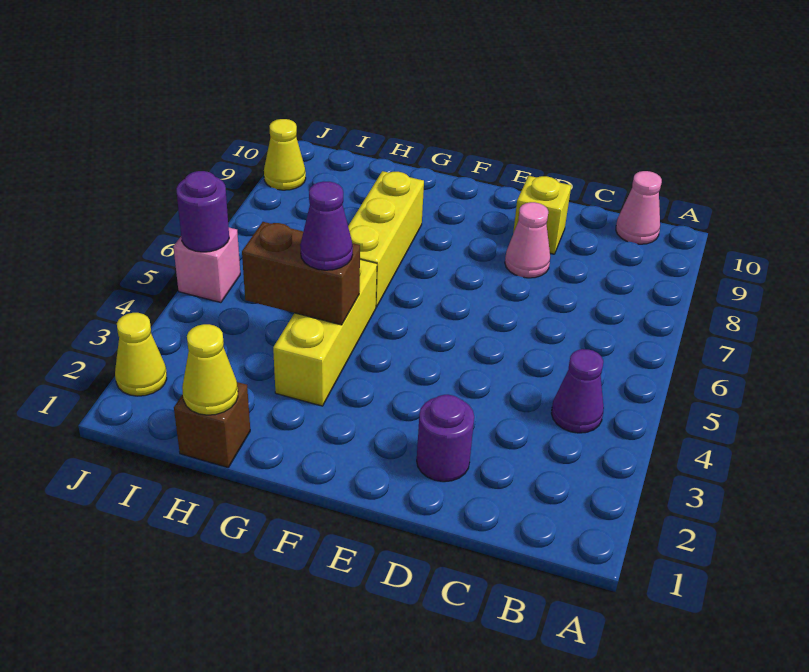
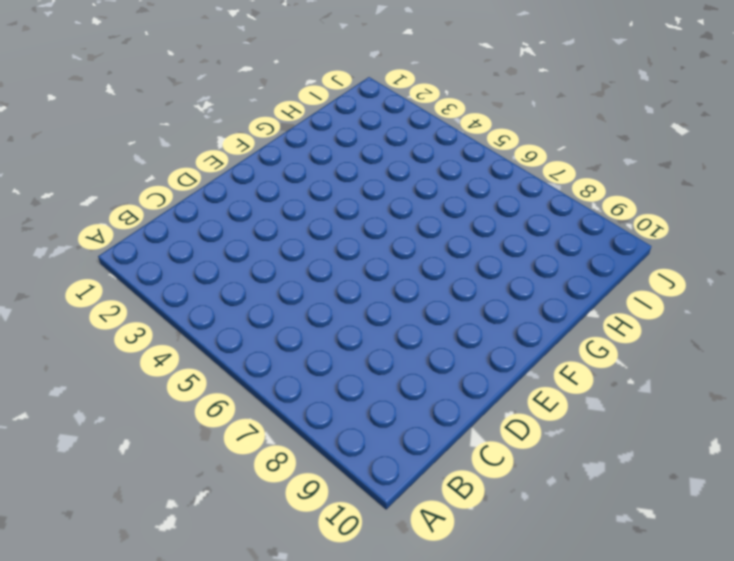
none -> purple 1x1 cone [551,349,604,433]
none -> pink 1x1 cone [616,171,662,244]
none -> purple 1x1 round brick [417,395,474,482]

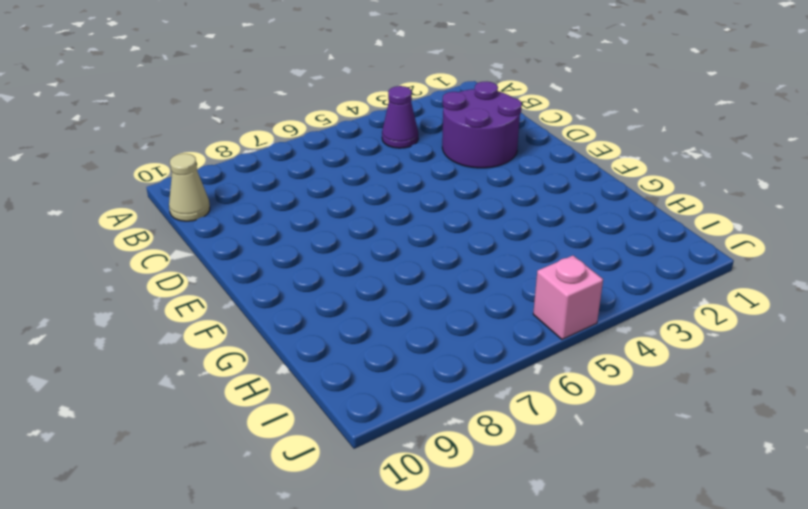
tan 1x1 cone [169,154,210,221] -> pink 1x1 cone [616,171,662,244]
purple 2x2 round brick [442,82,522,168] -> purple 1x1 round brick [417,395,474,482]
none -> pink 1x1 cone [505,202,550,278]
none -> yellow 1x1 brick [513,176,571,254]
none -> yellow 1x3 brick [273,259,377,406]

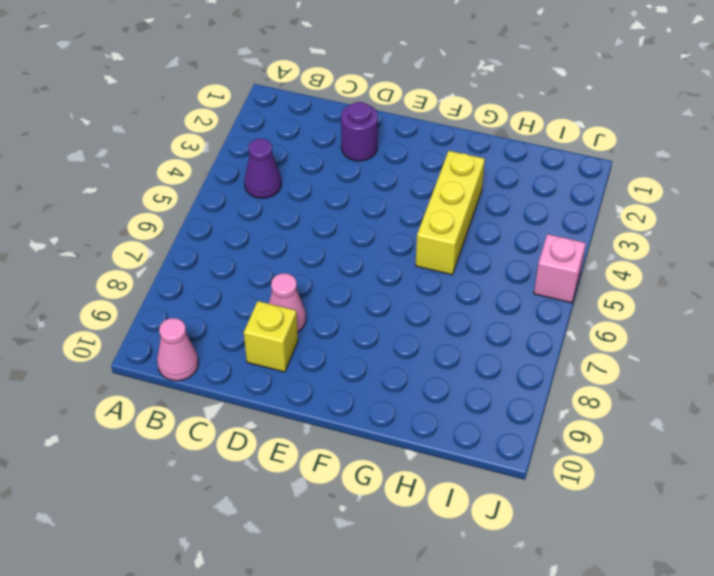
none -> yellow 1x3 brick [348,171,424,307]
none -> brown 1x1 brick [174,382,250,467]
none -> yellow 1x1 cone [115,313,167,396]

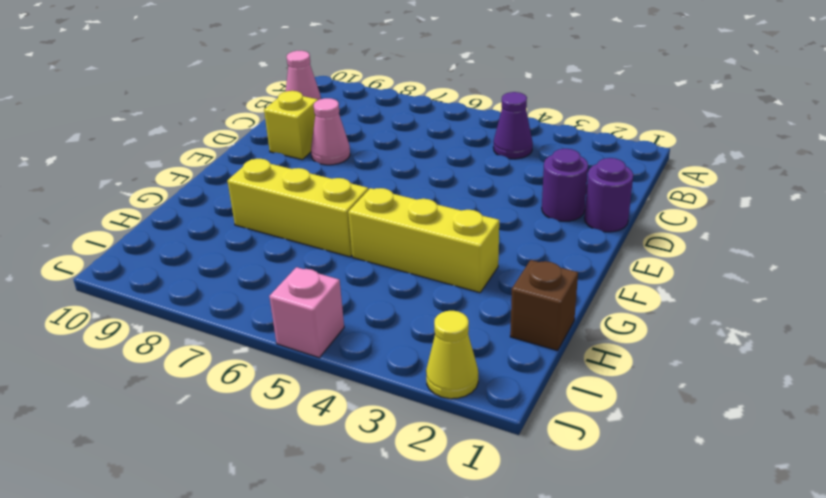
purple 1x1 round brick [584,158,633,232] -> purple 1x1 round brick moved to [176,171,229,252]
none -> yellow 1x1 cone [264,119,306,190]
none -> brown 1x2 brick [242,222,360,325]
none -> yellow 1x1 cone [182,324,238,415]

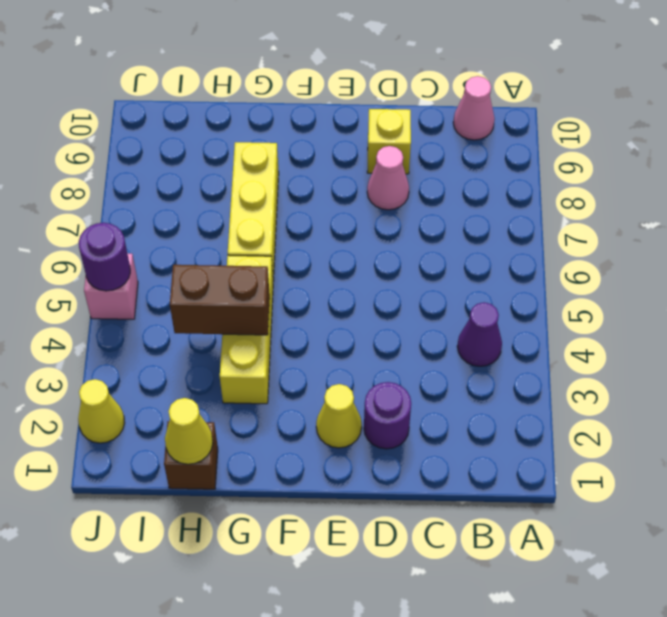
yellow 1x1 cone [316,384,362,448] -> yellow 1x1 cone moved to [264,119,306,190]
none -> purple 1x1 cone [300,182,353,270]

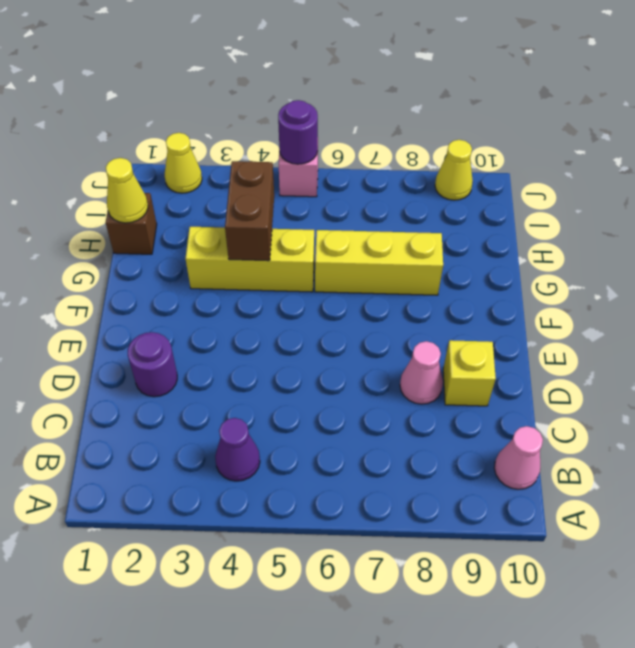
none -> purple 1x1 cone [300,182,353,270]

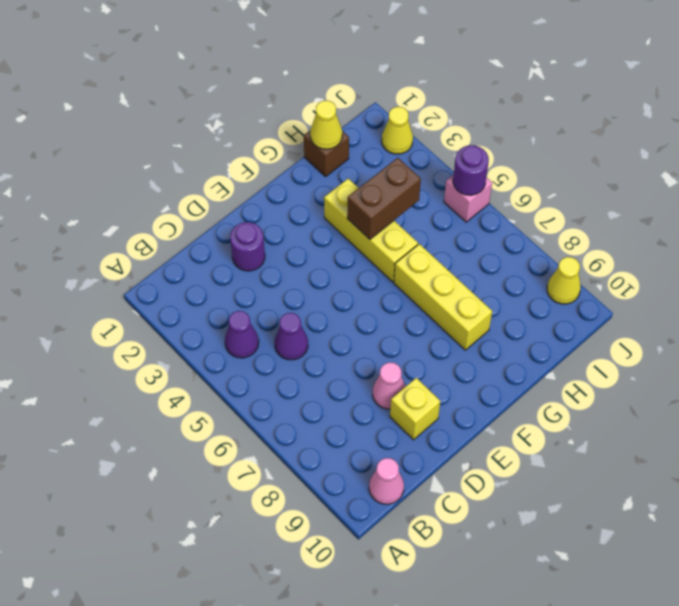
purple 1x1 cone [275,313,308,360] -> purple 1x1 cone moved to [300,182,353,270]

